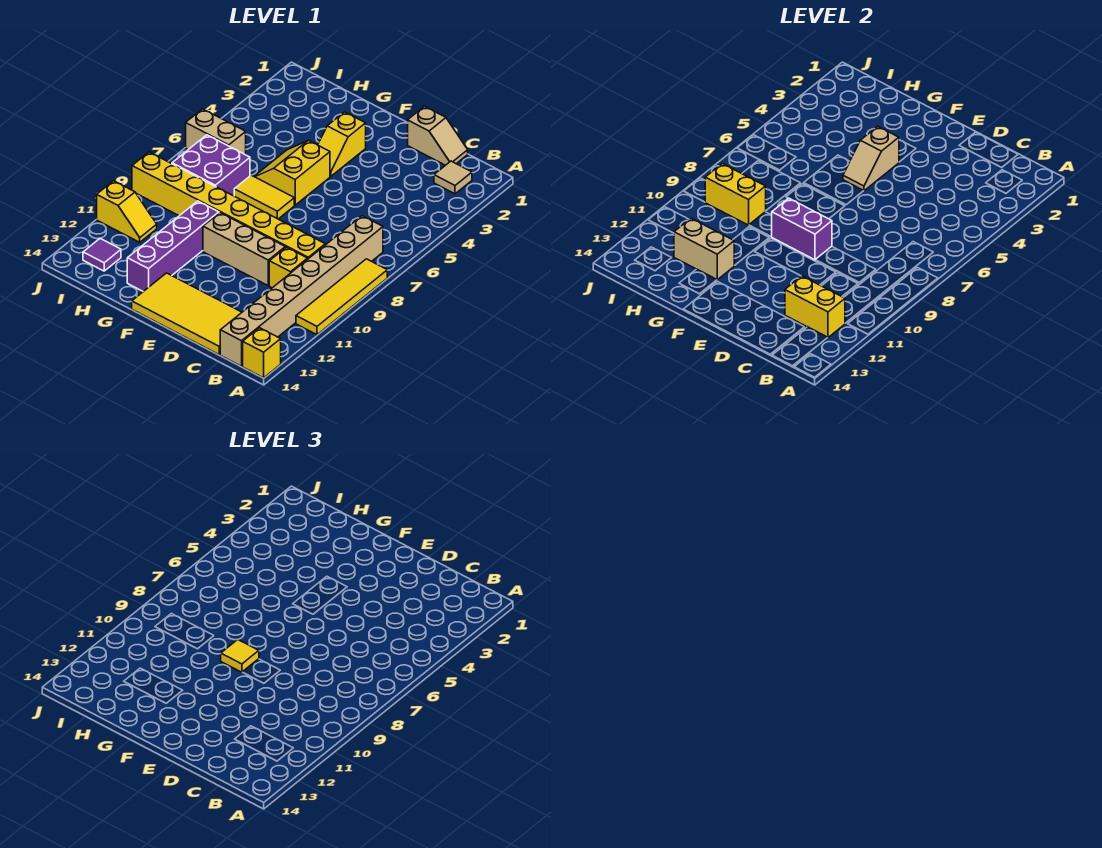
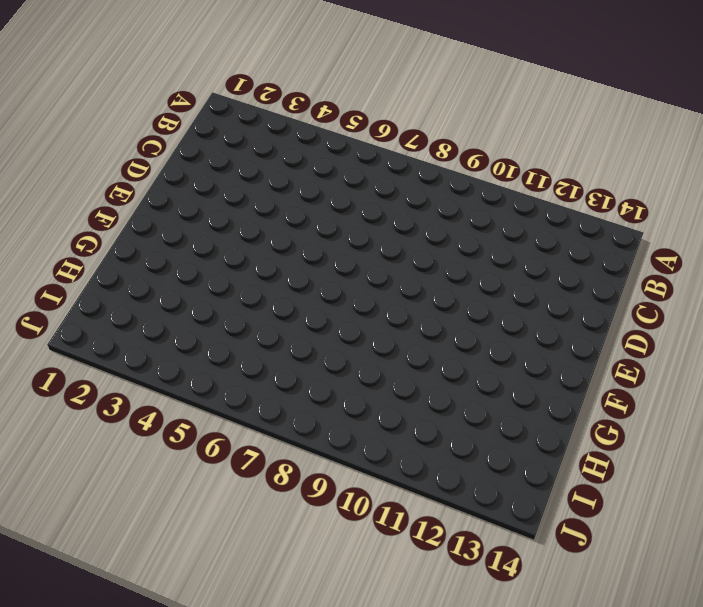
none -> yellow 1x4 tile [296,259,387,335]
none -> yellow 1x1 brick [243,328,281,378]
none -> tan 1x1 tile [434,161,472,194]

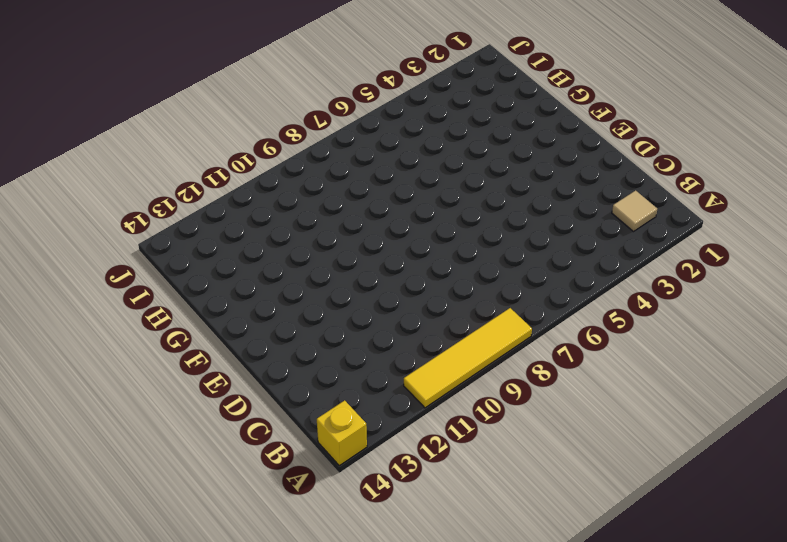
none -> tan 1x8 brick [220,216,383,366]
none -> tan 1x2 slope [408,106,468,165]
none -> yellow 1x8 brick [132,152,325,259]

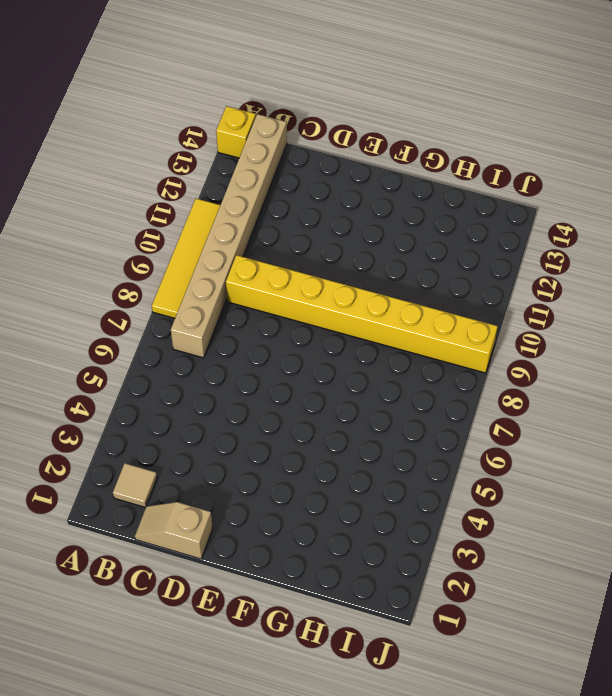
none -> yellow 1x1 brick [269,247,308,288]
none -> yellow 2x4 tile [132,273,242,355]
none -> tan 1x3 brick [203,213,285,286]

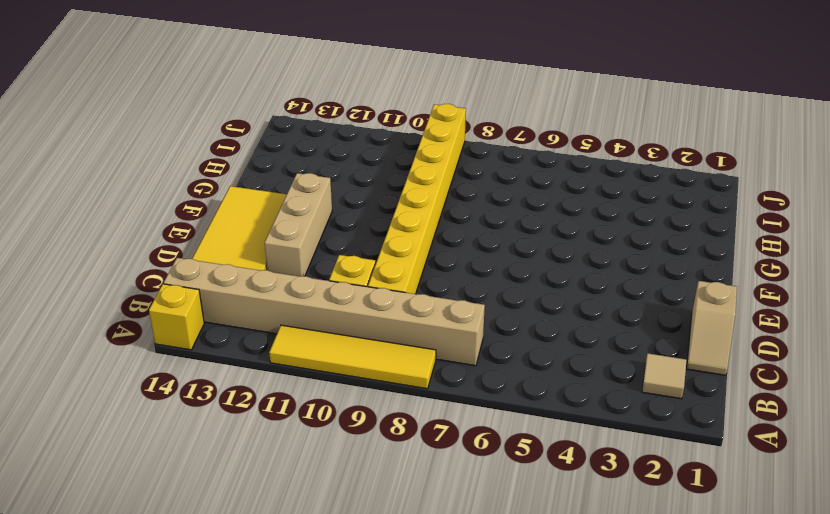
tan 1x3 brick [265,173,332,276] -> tan 1x3 brick moved to [203,213,285,286]
none -> yellow 1x2 slope [318,112,366,176]
none -> yellow 2x2 slope [254,140,330,205]
none -> yellow 1x2 tile [234,175,294,219]

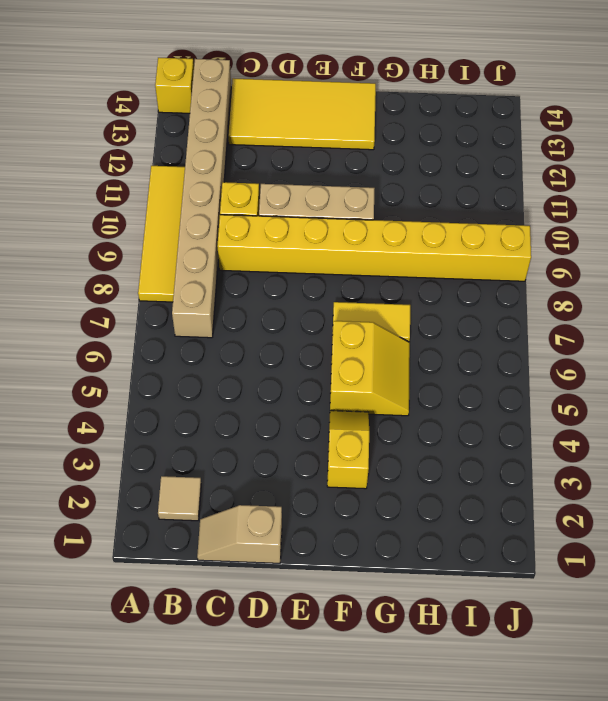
none -> purple 1x4 brick [127,201,219,291]
none -> purple 2x2 brick [172,135,250,196]
none -> tan 1x2 brick [186,109,246,155]

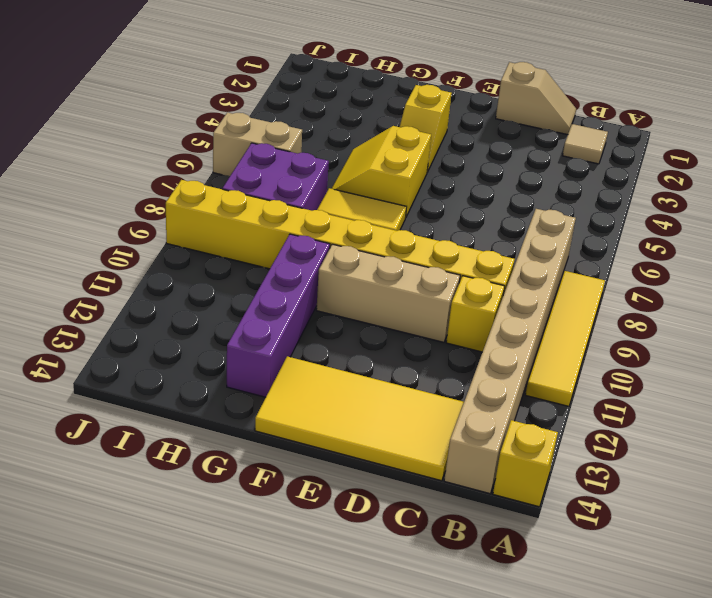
none -> yellow 1x2 slope [97,181,157,242]
none -> purple 1x1 tile [83,238,121,271]
none -> yellow 1x2 brick [785,276,845,337]

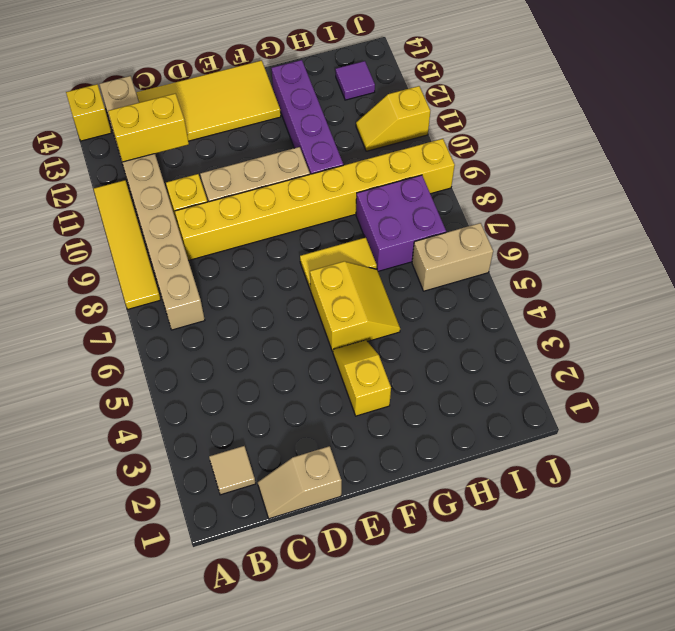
none -> purple 1x2 brick [772,198,832,260]
none -> tan 1x2 slope [843,126,899,191]
none -> tan 1x2 brick [674,218,734,280]

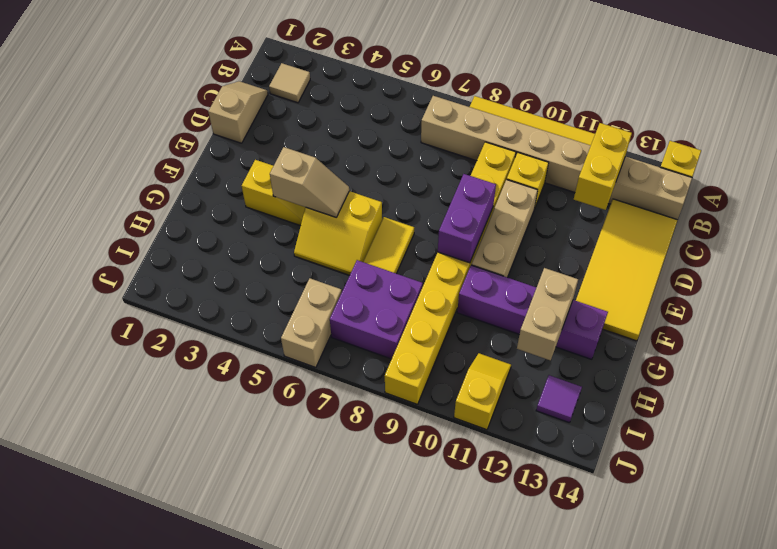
none -> yellow 1x2 brick [705,164,766,225]
none -> yellow 1x1 tile [221,640,259,672]

